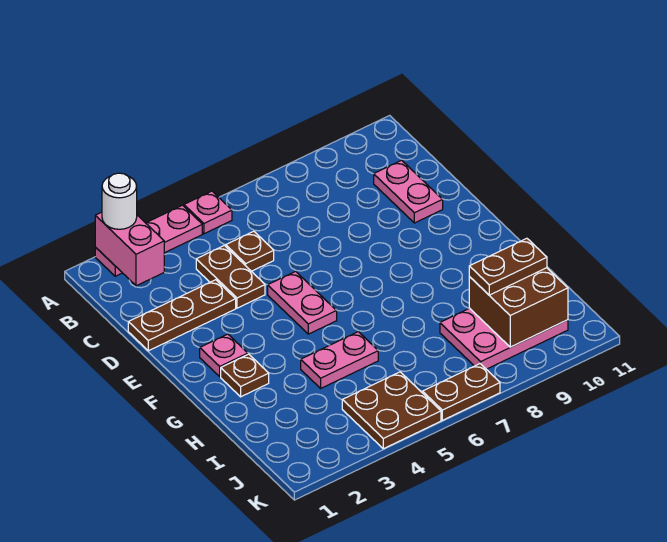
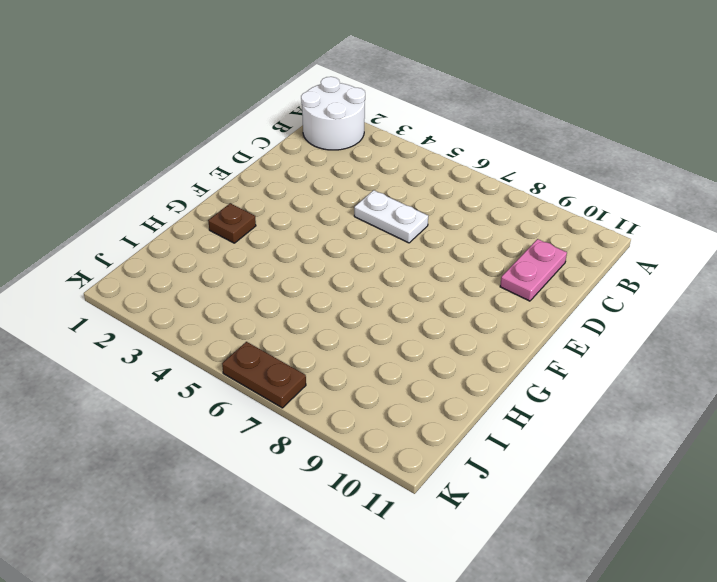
white 2x2 round brick [301,77,365,150] -> pink 1x3 plate [95,205,202,276]
white 1x2 plate [354,190,428,243] -> none
none -> pink 1x1 plate [184,191,232,234]
none -> brown 1x2 plate [196,245,265,308]
none -> brown 1x1 plate [226,231,274,271]

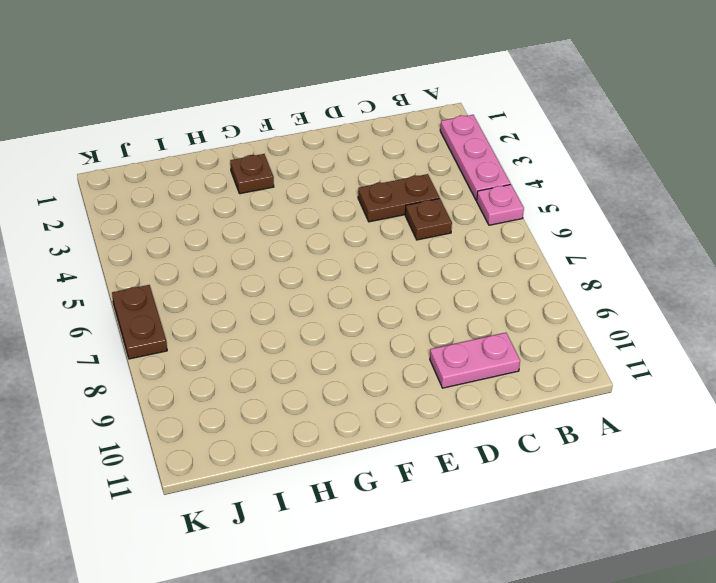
none -> brown 1x3 plate [128,280,236,351]
none -> pink 1x2 plate [268,271,337,334]
none -> pink 1x1 plate [200,334,248,377]

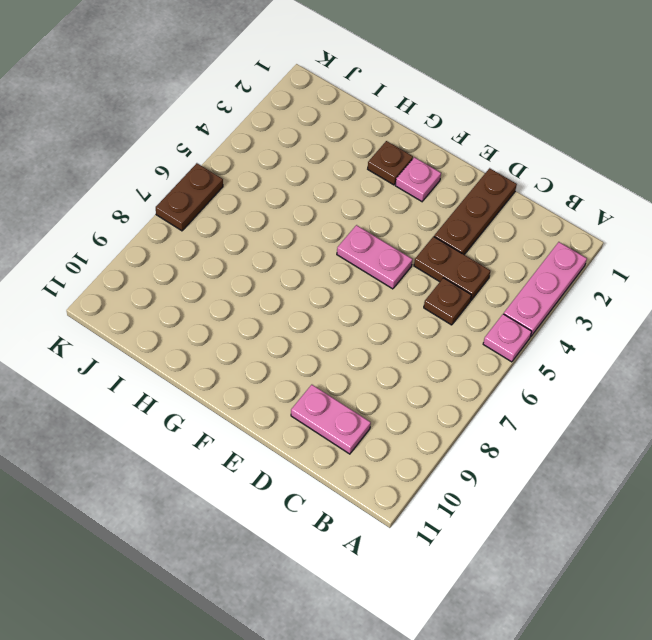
none -> pink 1x2 plate [301,332,378,388]
none -> pink 2x3 plate [440,308,568,369]
none -> brown 2x2 plate [342,372,441,449]

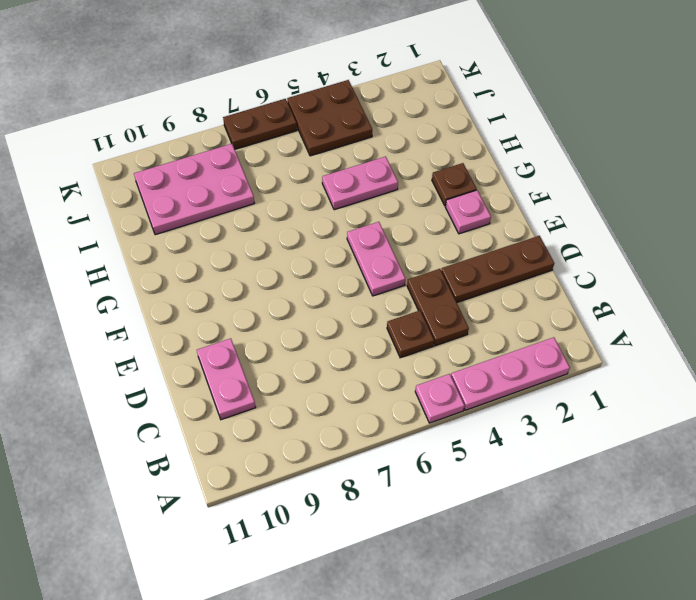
none -> pink 1x2 brick [95,212,164,286]
none -> brown 2x2 brick [469,268,568,347]
none -> white 1x1 round brick [102,173,137,229]

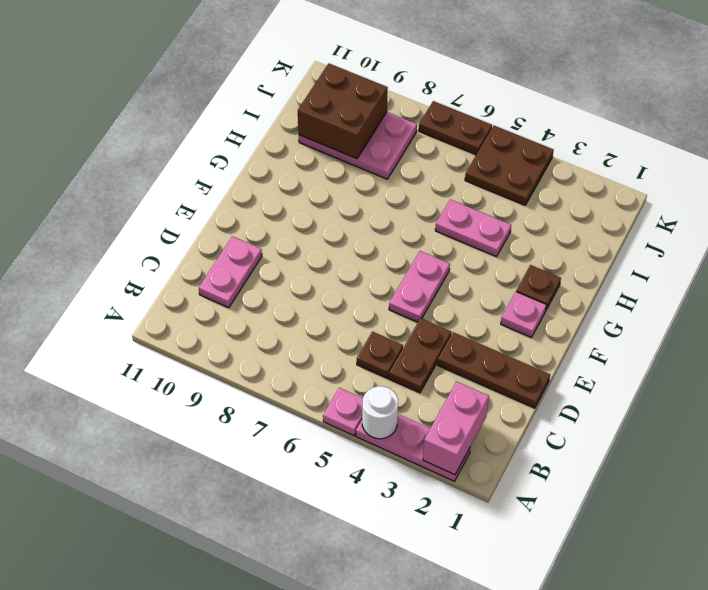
white 1x1 round brick [362,386,398,439] -> white 1x1 round brick moved to [102,173,137,229]
none -> brown 1x2 plate [469,238,547,295]

